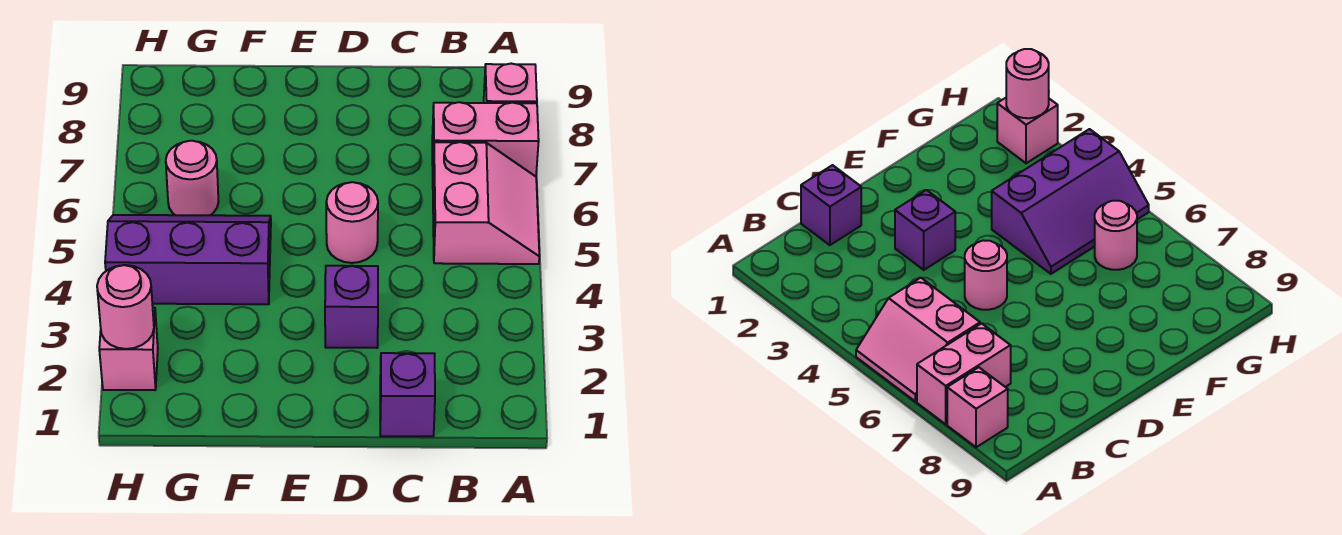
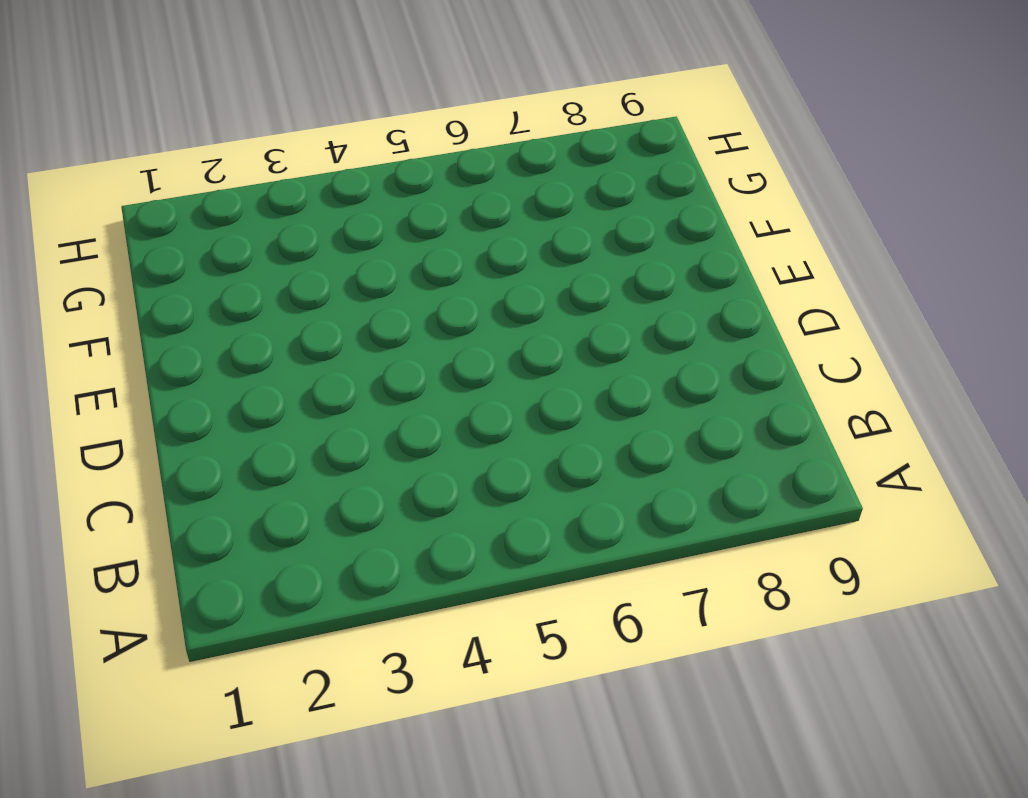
none -> pink 2x2 slope [433,142,539,264]
none -> pink 1x2 brick [432,102,539,176]

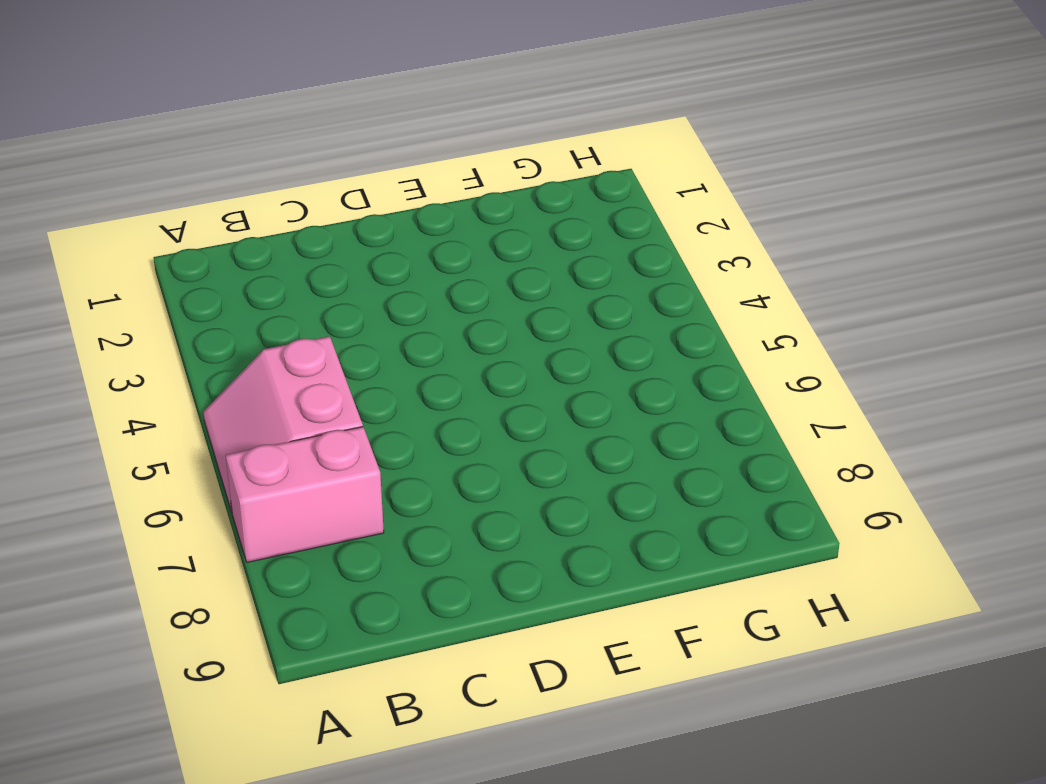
none -> pink 1x1 brick [484,64,537,103]
none -> purple 1x1 brick [380,353,435,436]

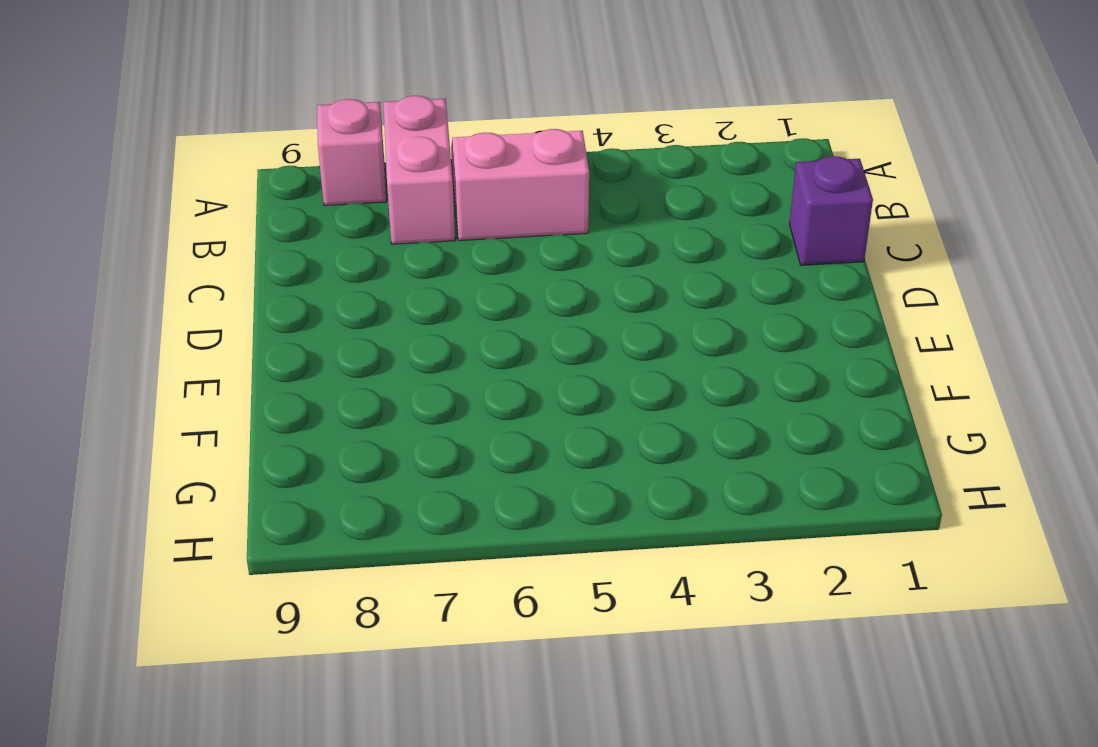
none -> purple 1x1 brick [325,266,378,348]
none -> pink 1x1 round brick [326,182,378,263]

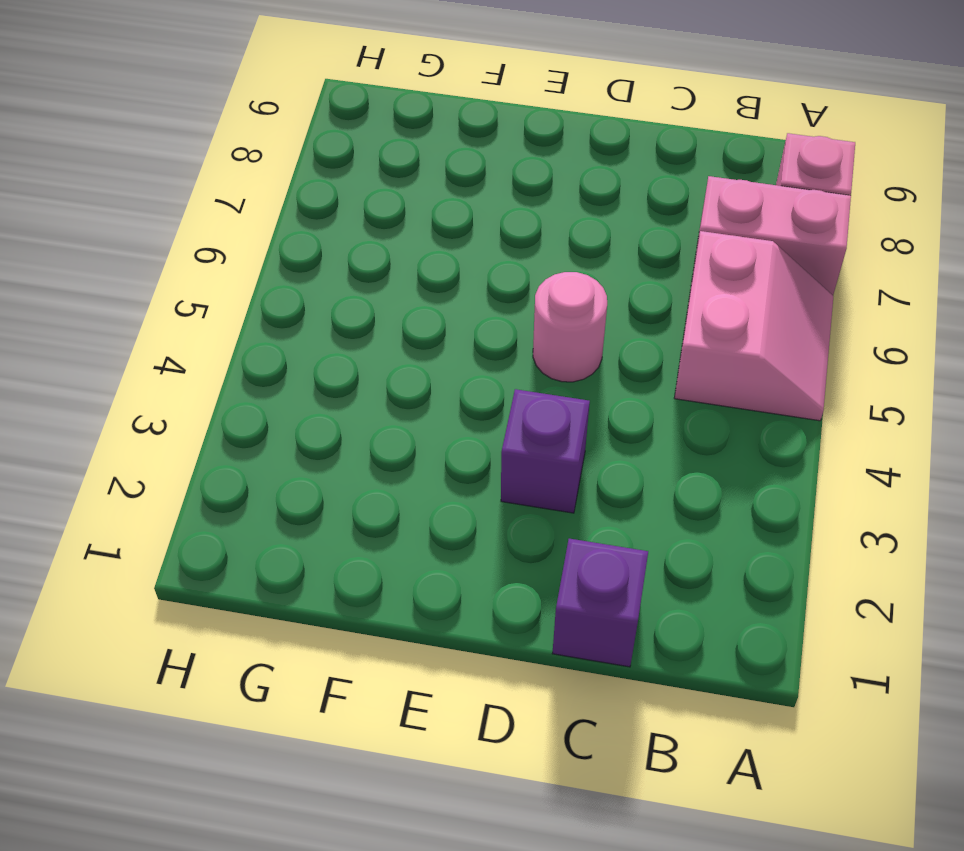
none -> purple 2x3 slope [105,215,271,304]
none -> pink 1x1 round brick [166,141,219,215]

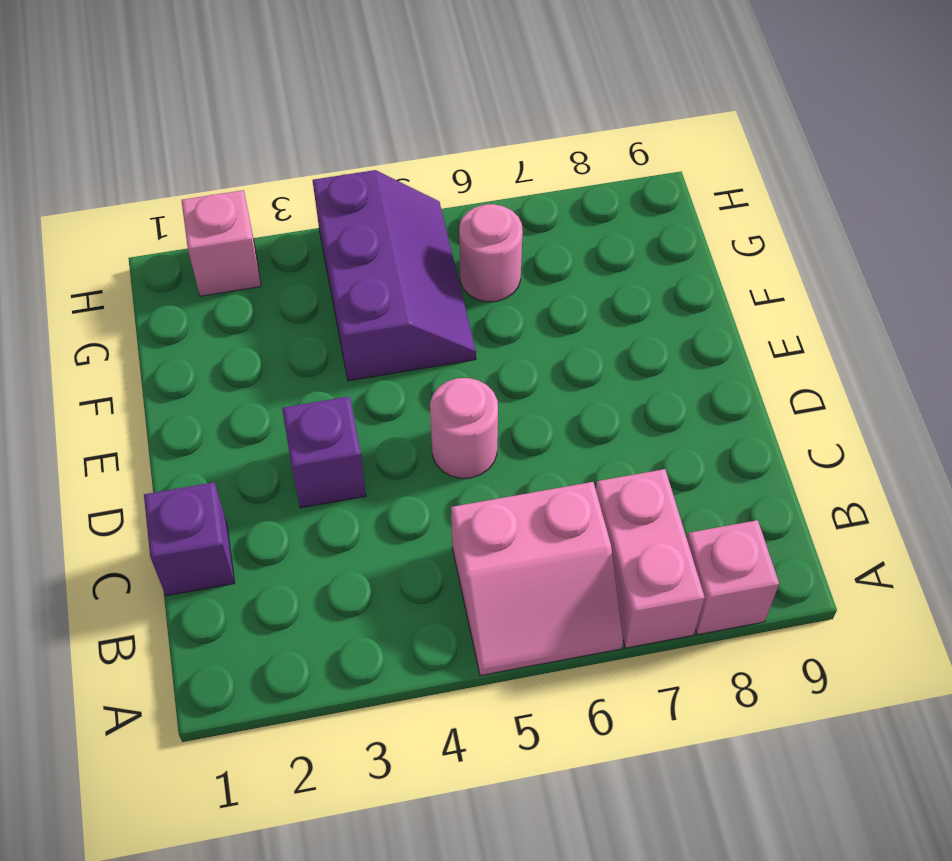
none -> pink 1x1 round brick [97,265,154,349]

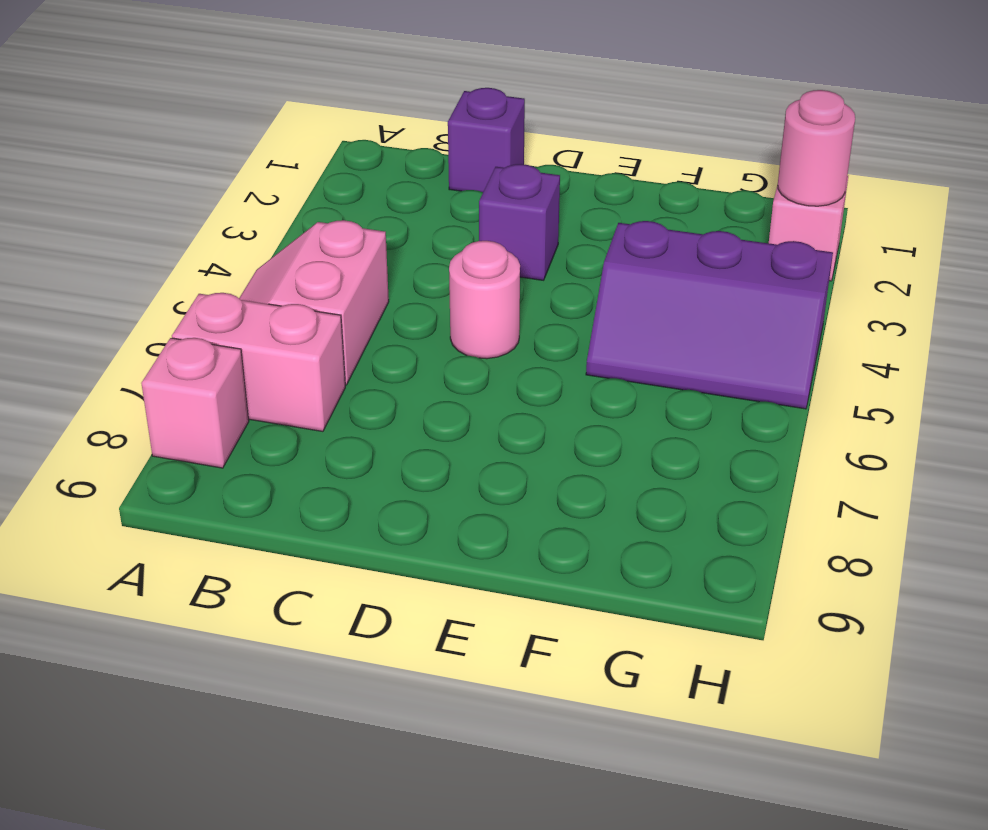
none -> pink 1x1 round brick [166,141,219,215]

